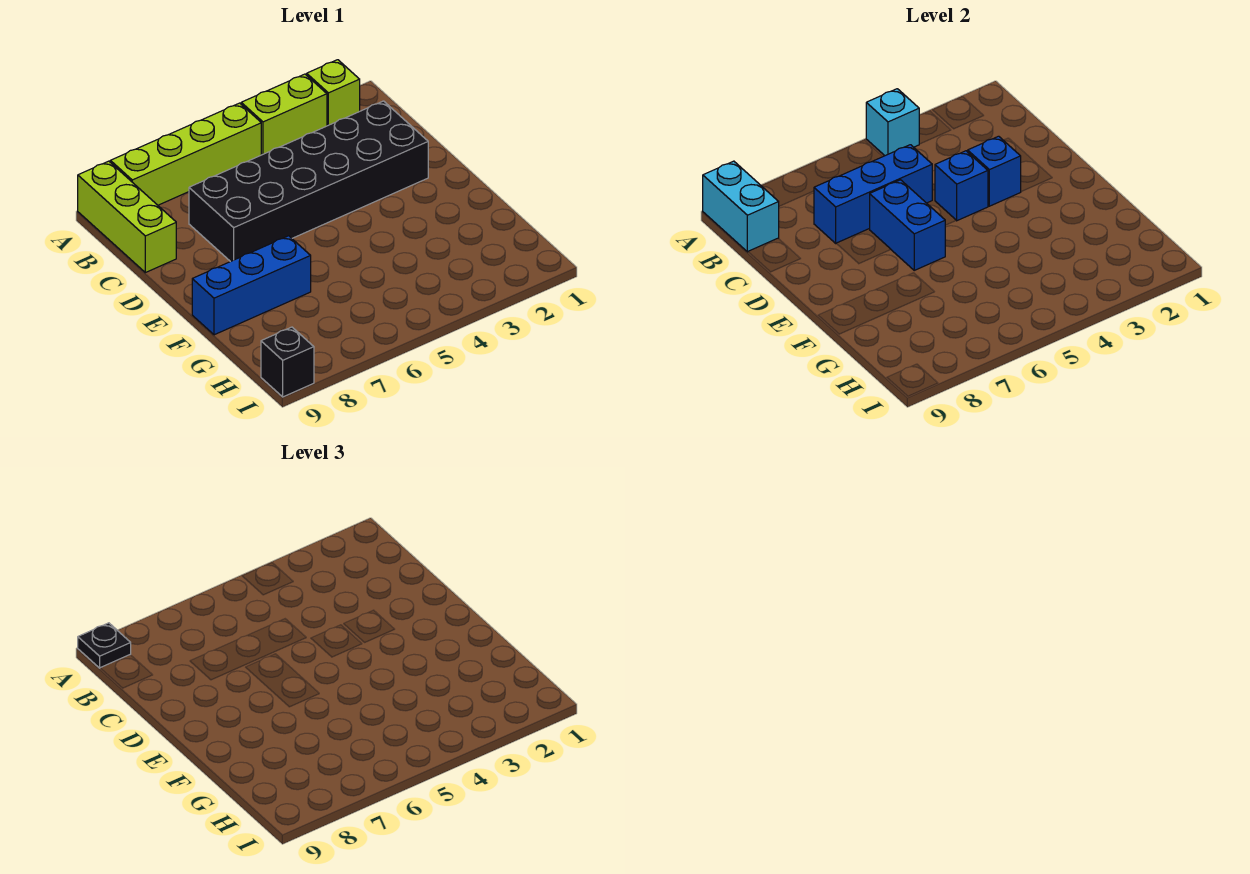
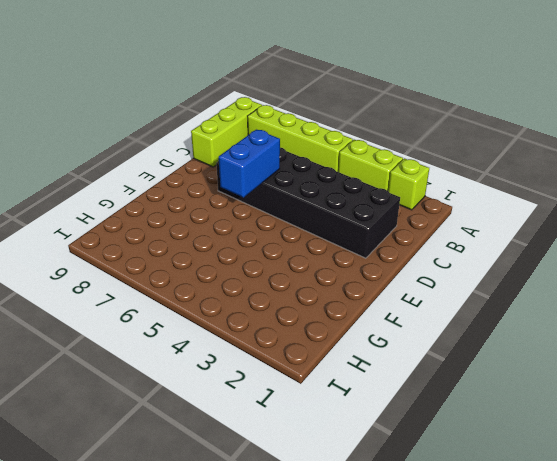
none -> blue 1x3 brick [192,236,311,335]
none -> black 1x1 brick [261,327,314,397]
none -> cyan 1x1 brick [866,89,919,156]

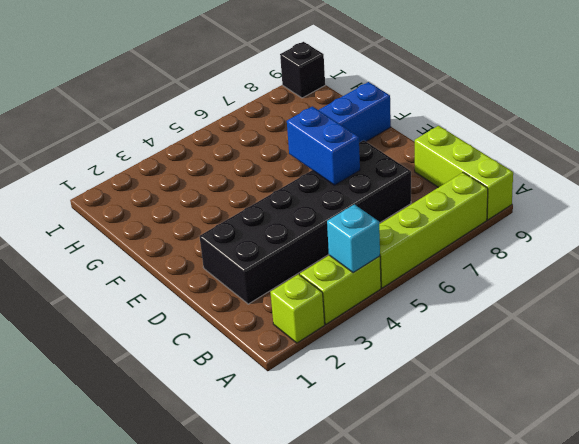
none -> cyan 1x2 brick [703,161,779,252]
none -> blue 1x3 brick [814,145,932,243]
none -> blue 1x1 brick [968,136,1021,206]

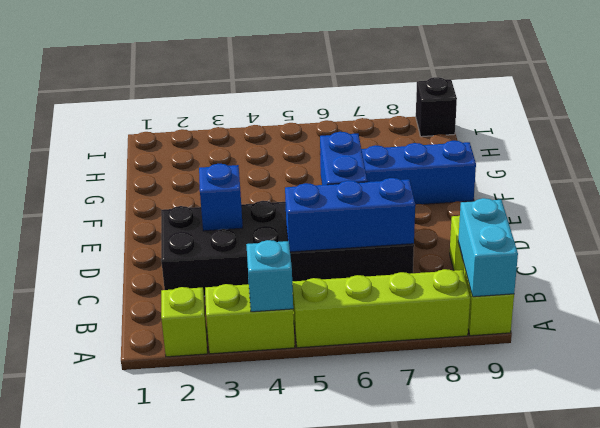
none -> blue 1x1 brick [935,151,988,221]
none -> black 1x1 plate [78,623,131,668]

